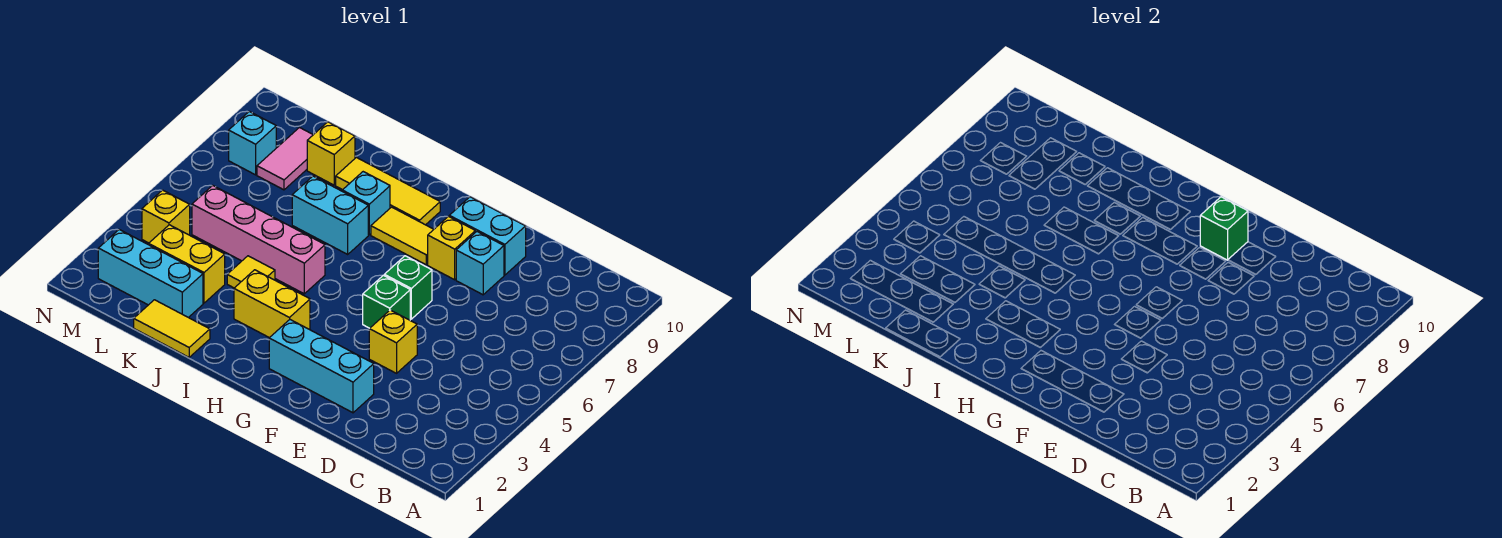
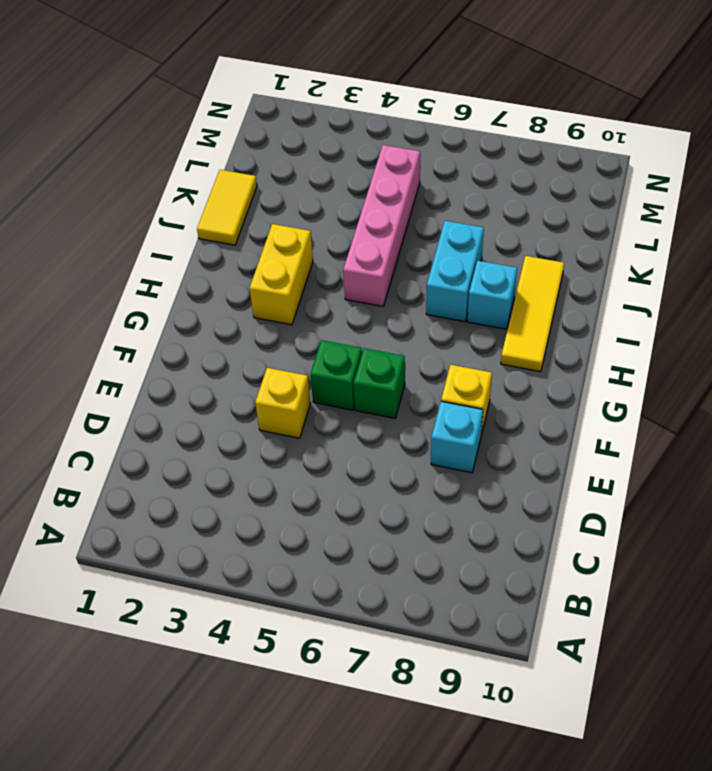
none -> cyan 1x3 brick [269,320,374,413]
none -> cyan 1x2 brick [449,197,526,275]
none -> yellow 1x2 tile [371,207,434,265]

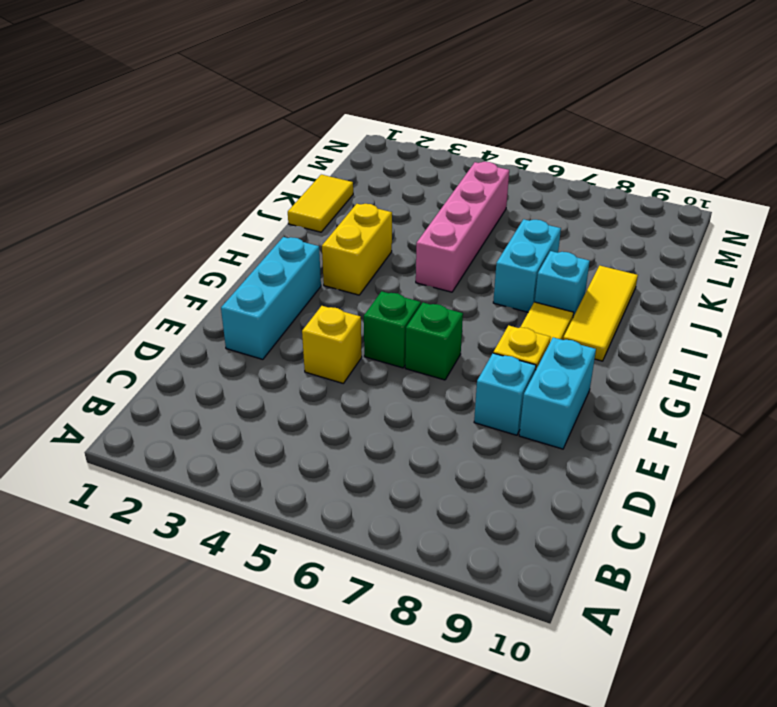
none -> yellow 1x1 tile [227,256,275,288]
none -> cyan 1x3 brick [98,230,203,318]
none -> yellow 1x2 brick [149,225,225,303]

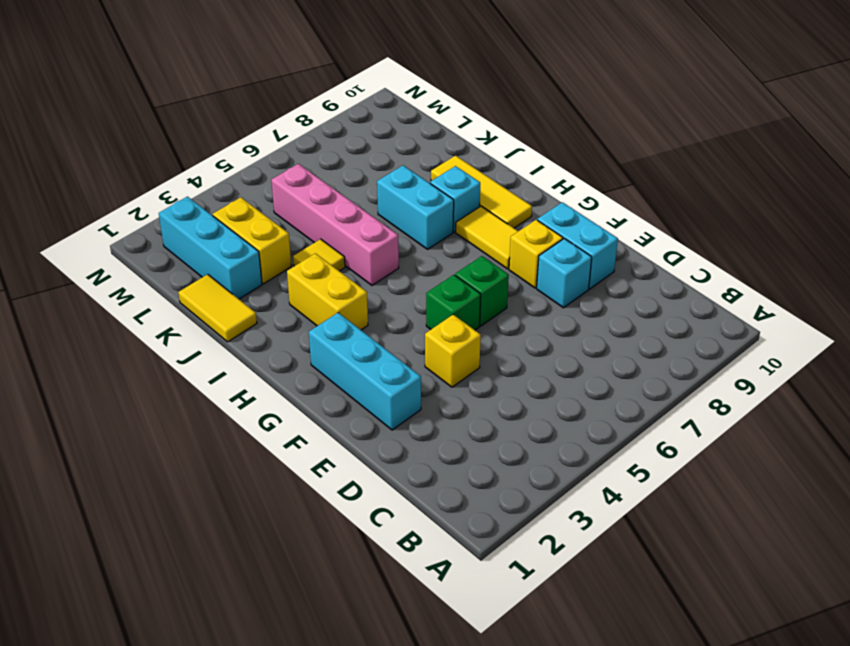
none -> yellow 1x1 brick [307,122,355,185]
none -> pink 1x2 tile [257,128,313,190]
none -> yellow 1x1 brick [142,190,190,243]

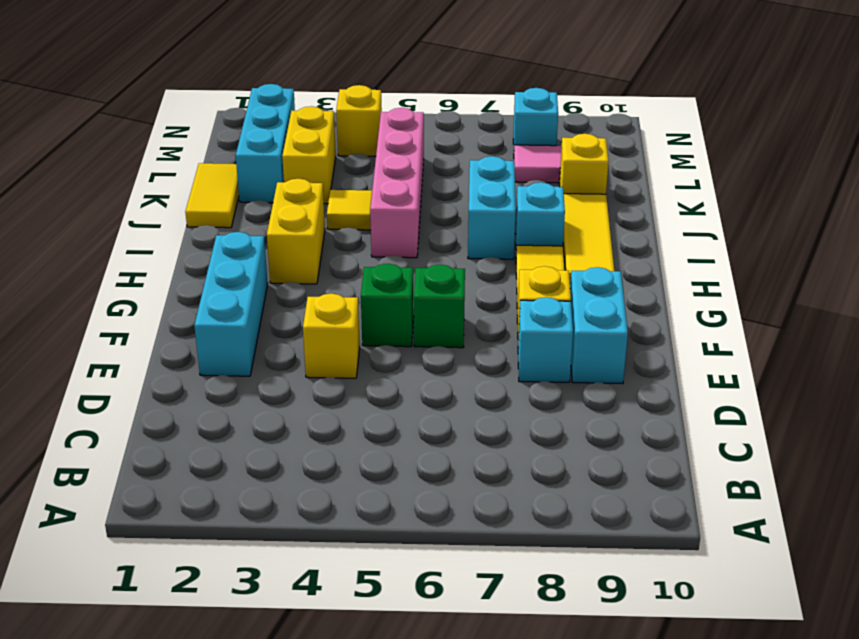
none -> green 1x1 brick [1200,197,1248,260]

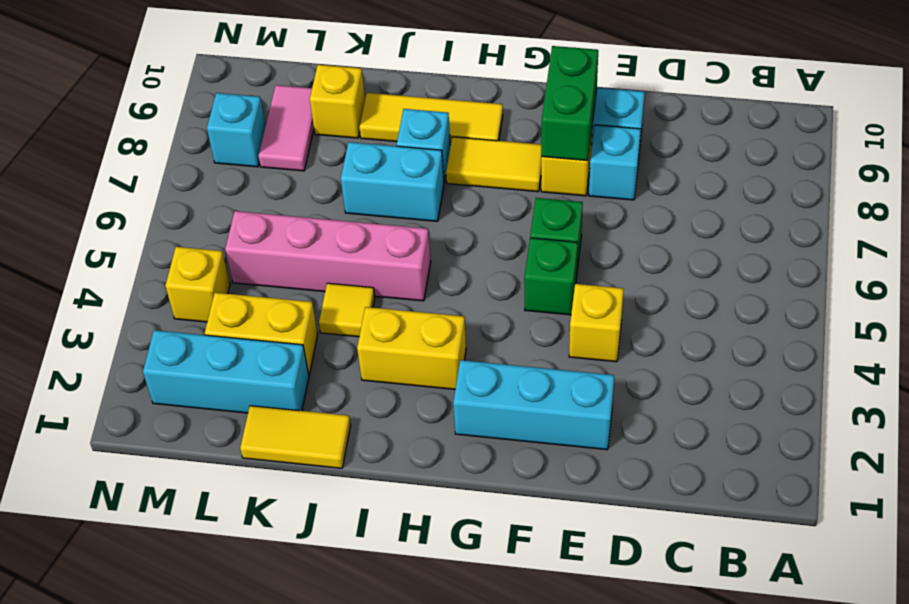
green 1x2 brick [541,46,598,161] -> green 1x1 brick [1200,197,1248,260]

